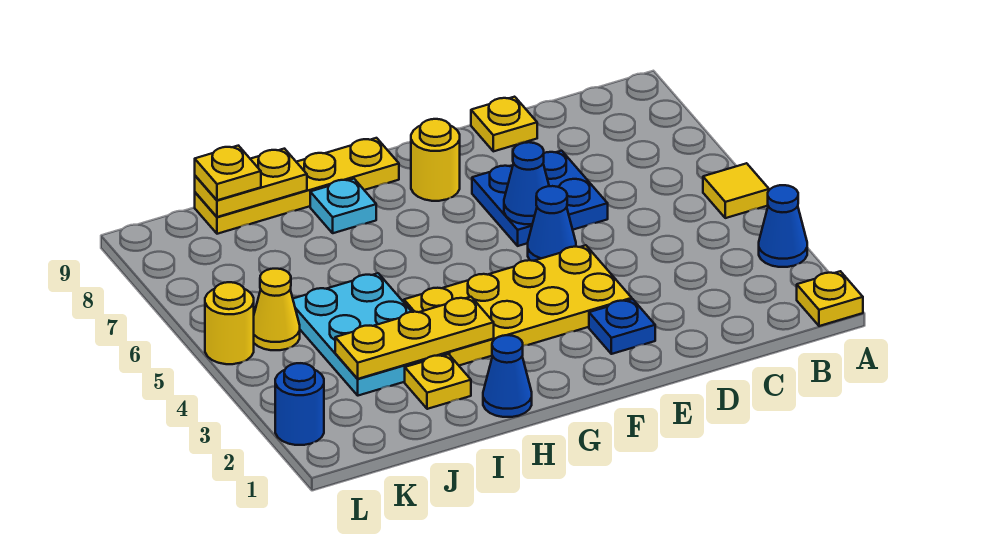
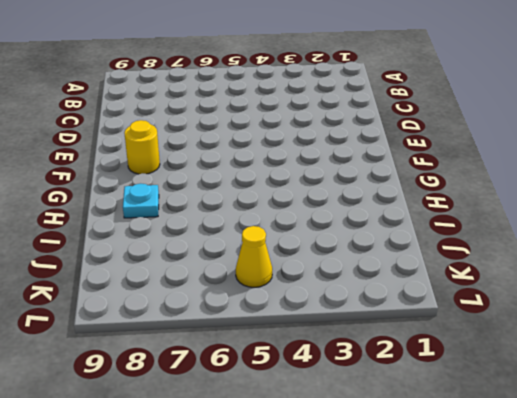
none -> yellow 1x1 plate [797,271,863,326]
none -> blue 1x1 cone [759,185,807,267]
none -> yellow 1x1 tile [703,163,769,218]

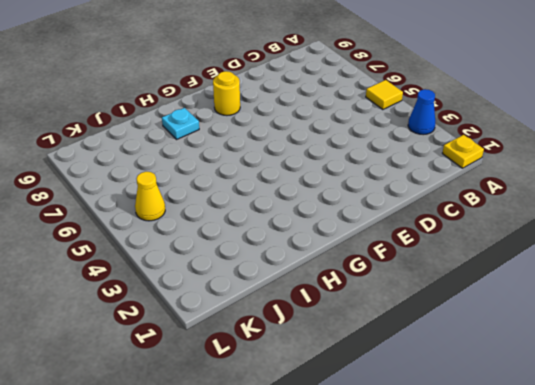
none -> blue 2x2 plate [472,151,608,246]
none -> yellow 1x1 plate [471,97,537,151]
none -> blue 1x1 plate [589,299,655,354]

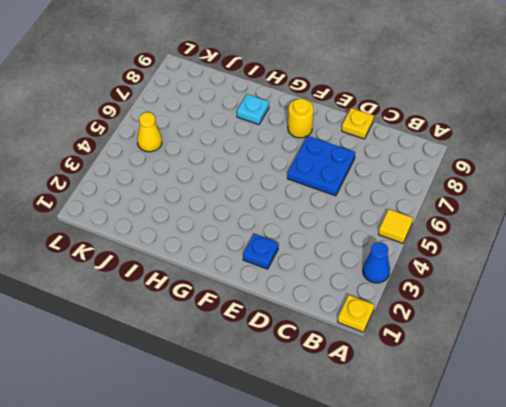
none -> yellow 2x4 plate [404,245,632,365]
none -> blue 1x1 cone [528,186,576,261]
none -> yellow 1x4 plate [195,138,399,234]

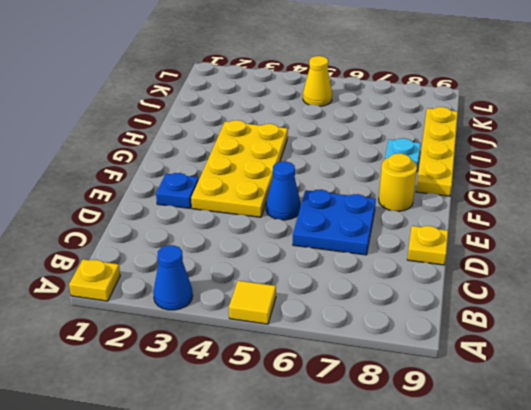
none -> blue 1x1 cone [483,335,532,417]
none -> yellow 1x1 plate [405,354,471,409]
none -> cyan 2x3 plate [293,273,448,396]

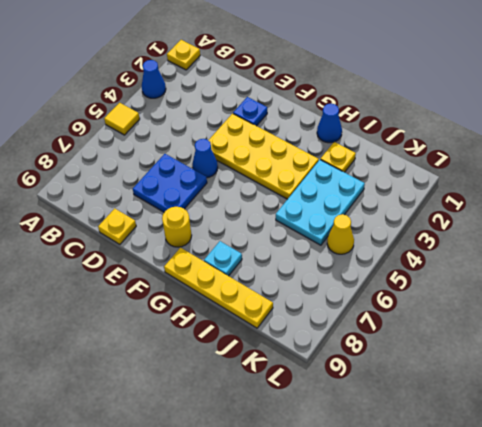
none -> blue 1x1 round brick [275,363,324,445]
none -> yellow 1x1 round brick [205,282,254,364]
none -> blue 1x1 cone [504,142,549,224]

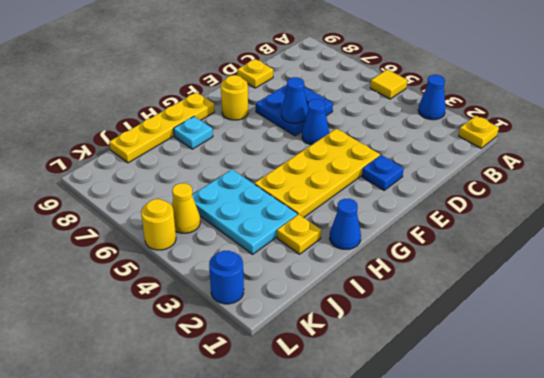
none -> yellow 1x3 plate [335,297,494,379]
none -> yellow 1x2 plate [195,149,307,217]
none -> yellow 1x1 plate [195,146,261,200]

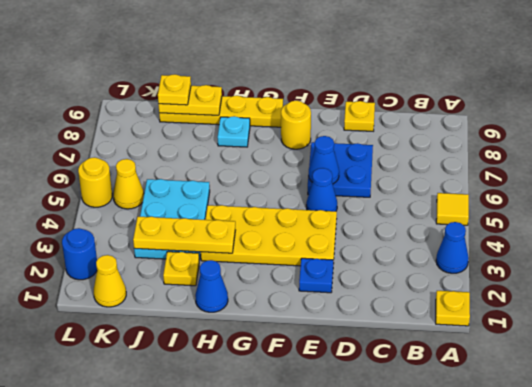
yellow 1x1 cone [94,255,126,307] -> none

